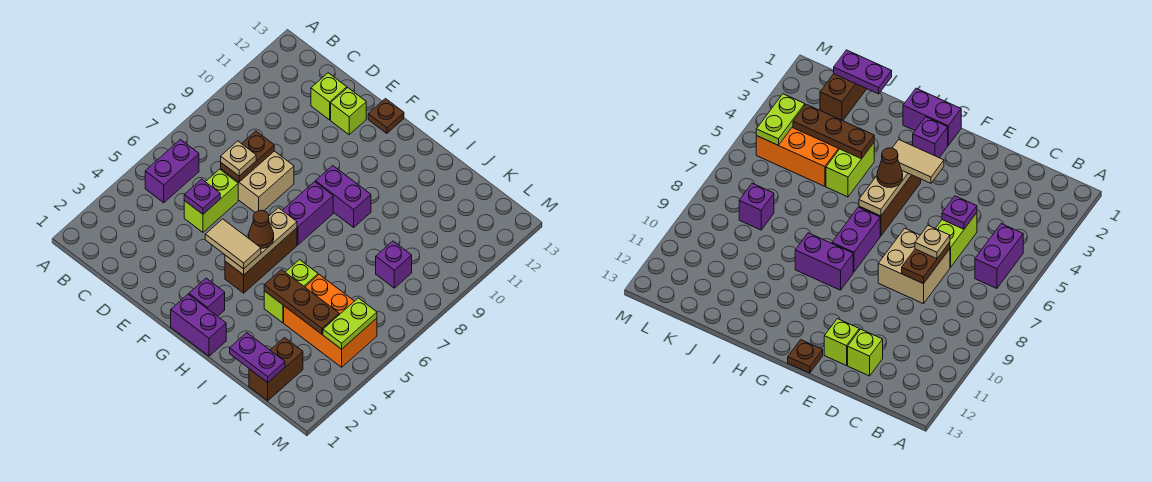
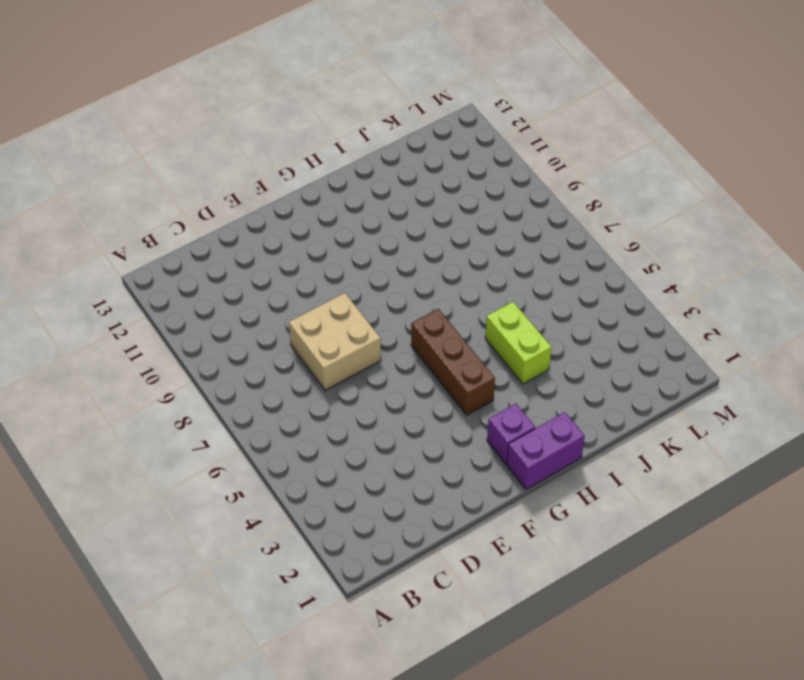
none -> purple 1x2 brick [145,140,199,203]
none -> lime 1x2 brick [184,169,238,232]
none -> lime 1x1 brick [311,73,347,120]

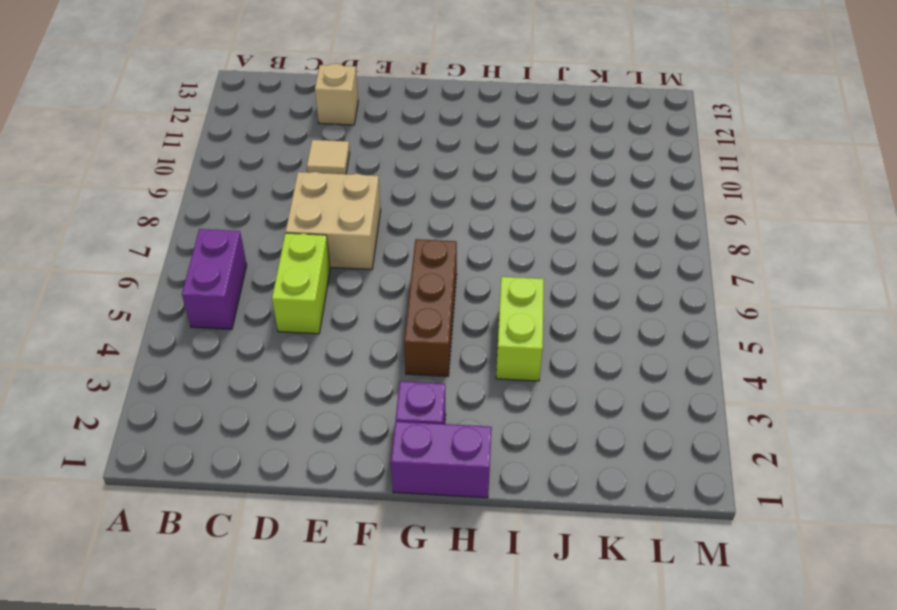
tan 1x1 tile [307,140,350,174] -> none
tan 1x1 brick [315,64,358,125] -> lime 1x1 brick [311,73,347,120]
none -> lime 1x1 brick [331,88,366,135]
none -> brown 1x1 plate [368,99,404,133]
none -> purple 1x2 brick [282,182,333,245]

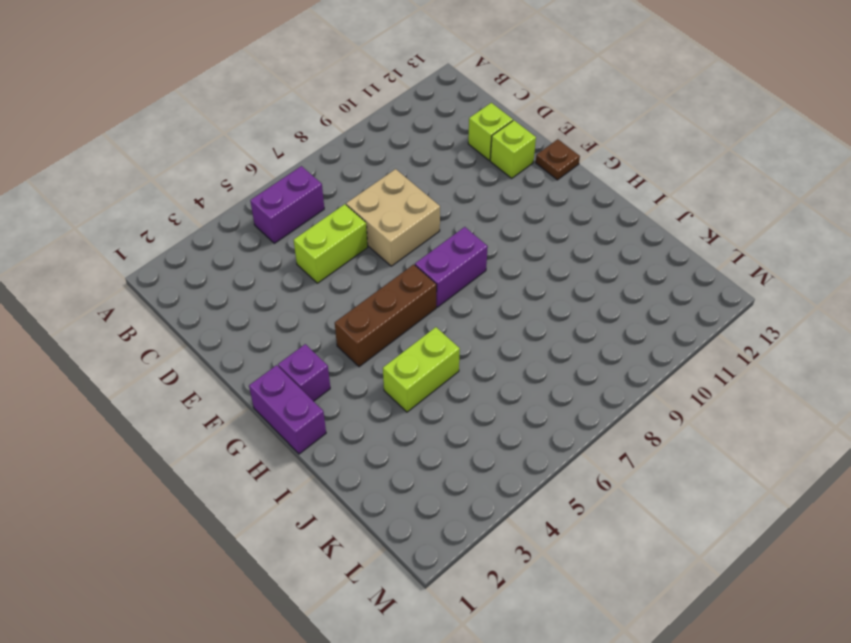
none -> purple 1x2 brick [315,166,371,227]
none -> orange 2x3 brick [284,275,377,367]
none -> brown 1x2 brick [249,338,303,401]

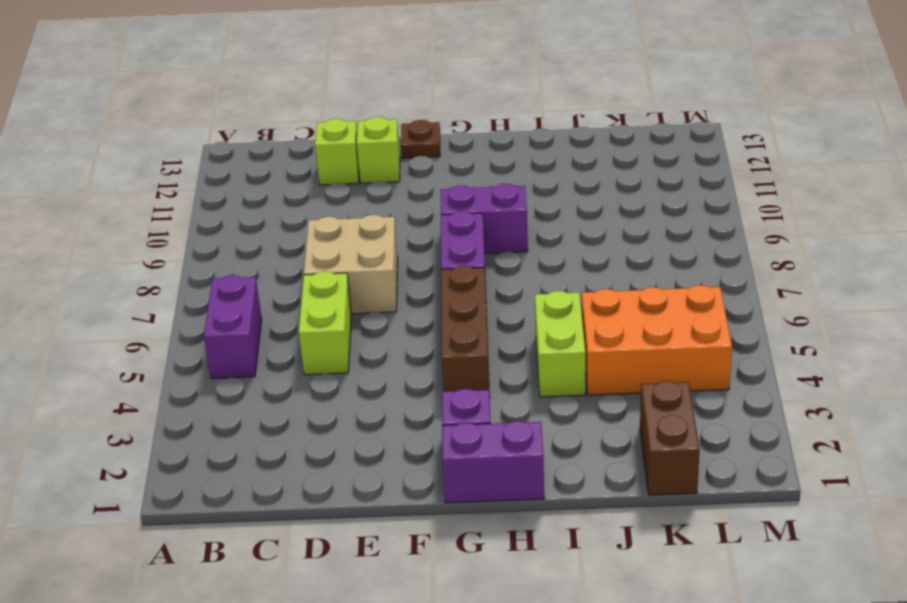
none -> purple 1x1 brick [376,241,412,288]
none -> purple 1x1 plate [184,179,220,214]
none -> brown 1x2 plate [221,131,274,182]

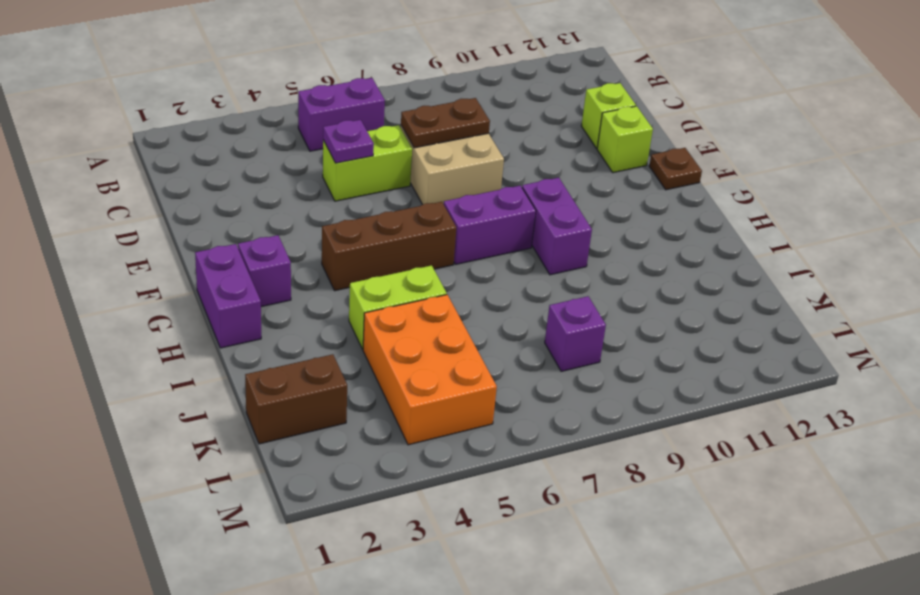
none -> tan 1x3 plate [225,208,297,275]
none -> brown 1x3 plate [264,270,339,334]
none -> purple 1x2 plate [230,333,285,382]

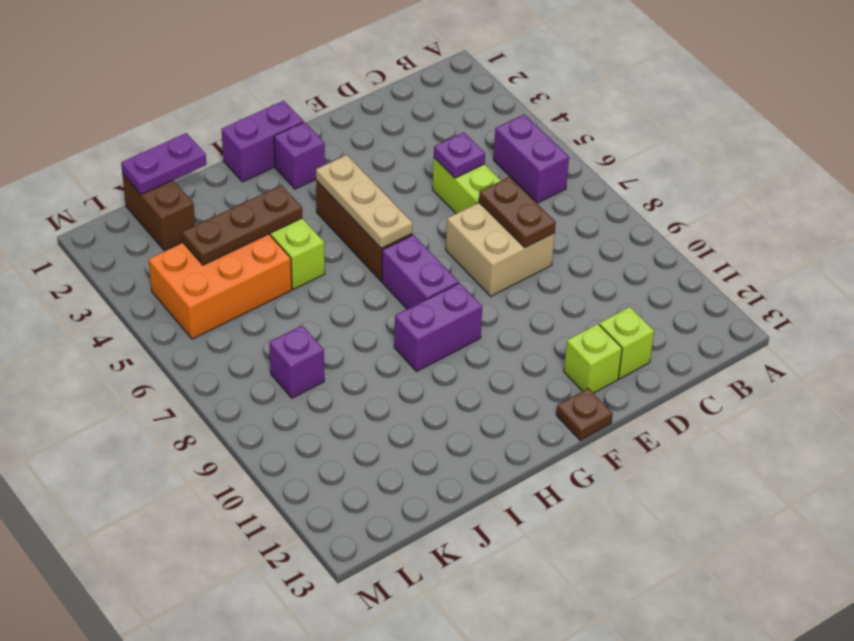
none -> lime 1x2 plate [323,298,377,349]
none -> tan 1x1 plate [221,141,256,176]
none -> tan 1x2 tile [205,219,261,269]

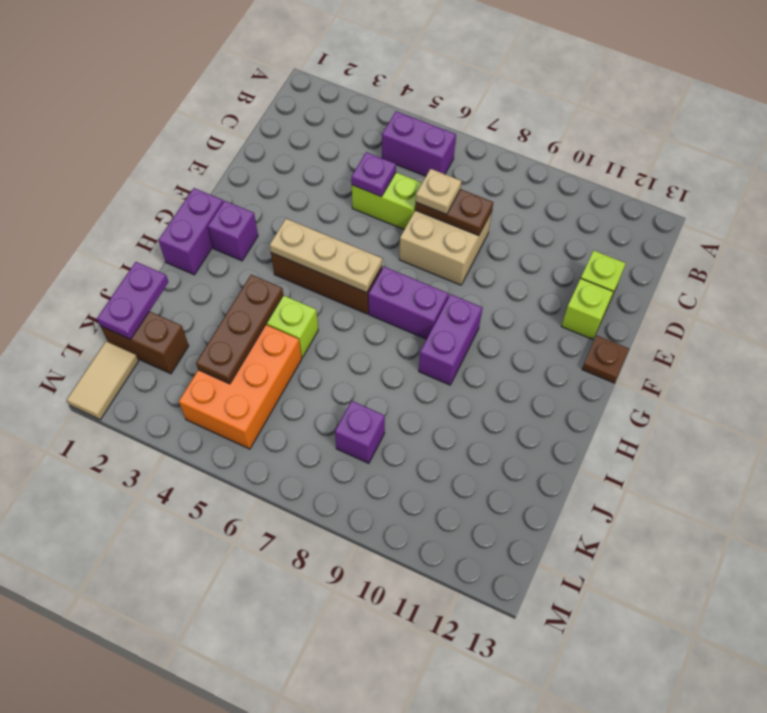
tan 1x2 tile [67,341,138,420] -> tan 1x2 tile moved to [205,219,261,269]
none -> lime 1x2 plate [323,298,377,349]
none -> brown 1x1 cone [248,210,274,248]

